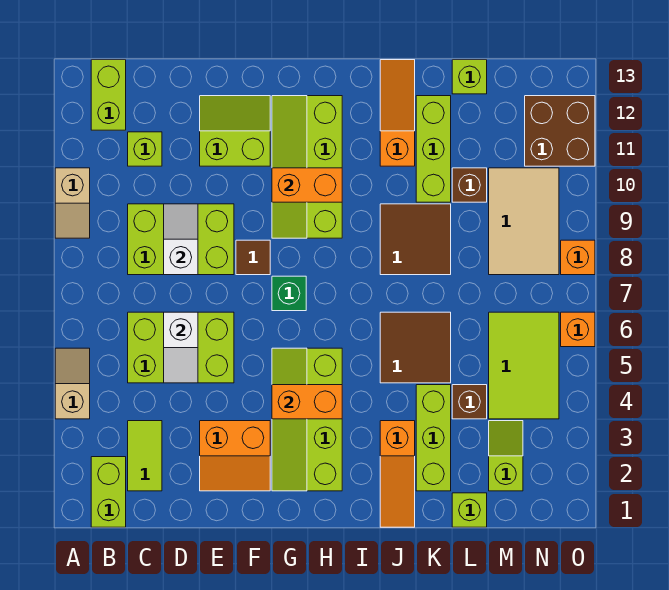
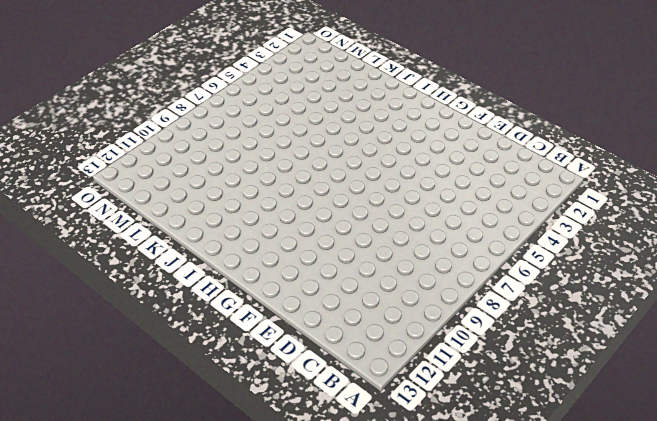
none -> tan 1x2 slope [55,348,90,419]
none -> tan 1x2 slope [55,168,90,238]
none -> lime 1x2 brick [91,457,126,527]
none -> lime 1x2 brick [91,60,126,130]

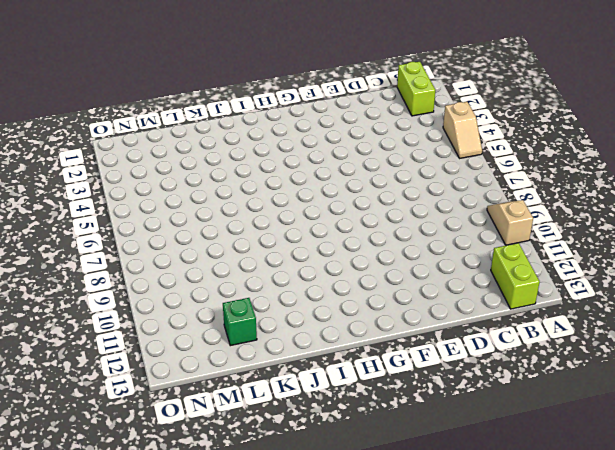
green 1x1 brick [223,298,257,346] -> green 1x1 brick moved to [272,276,306,311]
none -> lime 1x2 tile [128,421,162,491]
none -> lime 2x3 brick [128,312,234,383]
none -> lime 2x3 brick [128,204,234,275]
none -> lime 1x1 brick [128,132,162,166]

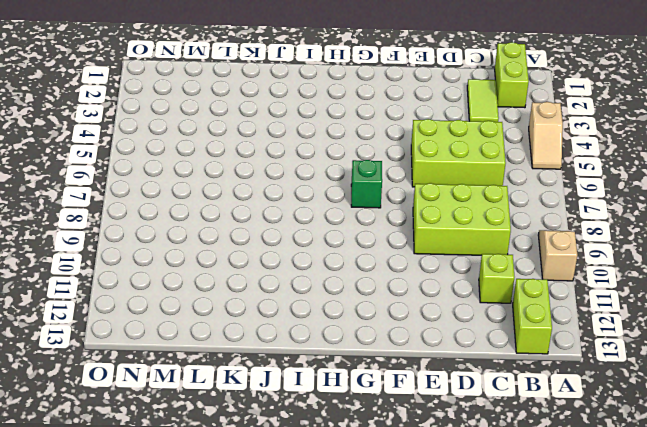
none -> orange 2x2 slope [200,421,270,491]
none -> lime 2x2 slope [200,96,270,166]
none -> brown 1x1 tile [236,240,270,275]
none -> lime 2x4 slope [272,348,342,491]

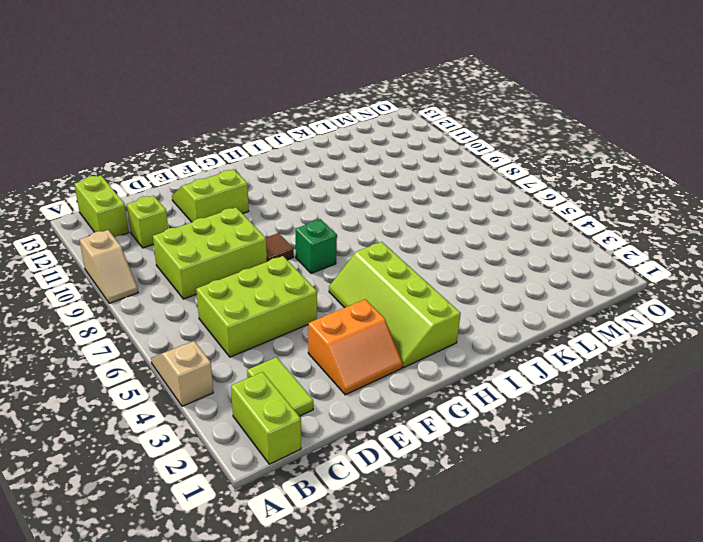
none -> lime 2x4 slope [272,96,342,238]
none -> orange 1x3 slope [380,421,415,527]
none -> brown 2x2 tile [380,312,451,383]
none -> brown 2x2 tile [380,204,451,275]

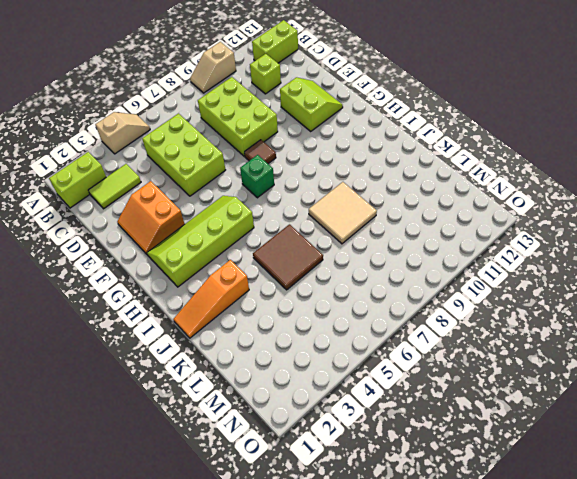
tan 2x2 tile [309,182,377,244] -> brown 2x2 tile [380,204,451,275]
none -> lime 2x4 slope [272,96,342,238]
none -> orange 1x3 slope [380,60,415,166]
none -> lime 1x3 brick [416,385,451,491]
none -> lime 1x3 brick [416,96,451,202]

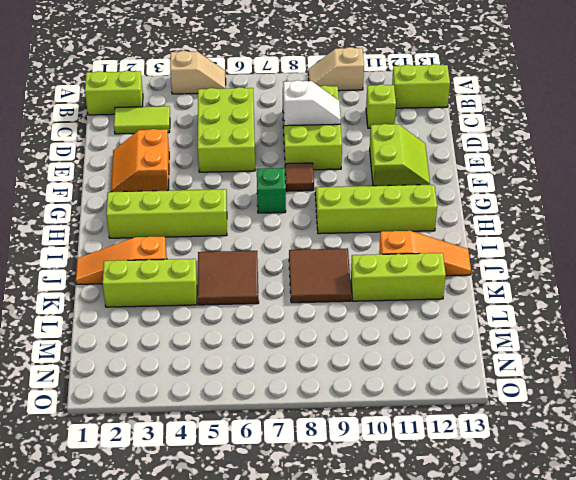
none -> lime 1x1 brick [452,493,487,527]
none -> brown 1x1 brick [452,385,487,419]
none -> brown 1x1 brick [452,168,487,202]
none -> lime 1x1 brick [452,60,487,94]

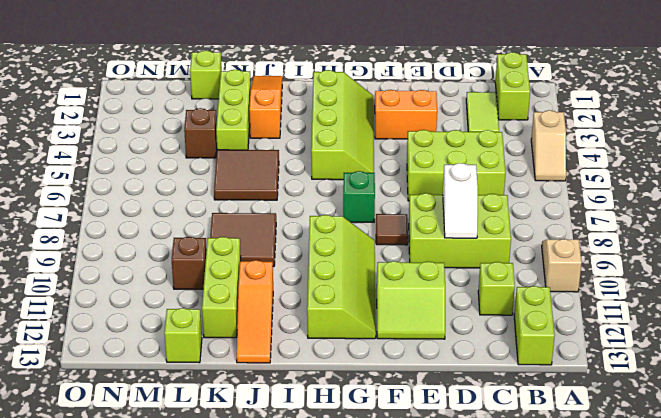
none -> lime 1x2 slope [489,421,523,491]
none -> lime 2x3 tile [489,312,559,419]
none -> tan 2x3 tile [489,168,559,275]
none -> brown 2x2 brick [525,96,595,166]

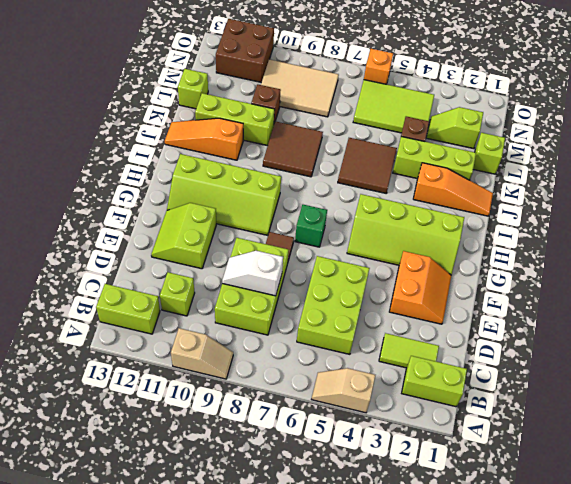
none -> orange 1x1 brick [561,240,595,275]
none -> white 1x2 slope [164,312,198,383]
none -> orange 1x2 brick [272,385,342,419]
none -> orange 1x2 brick [272,168,342,202]

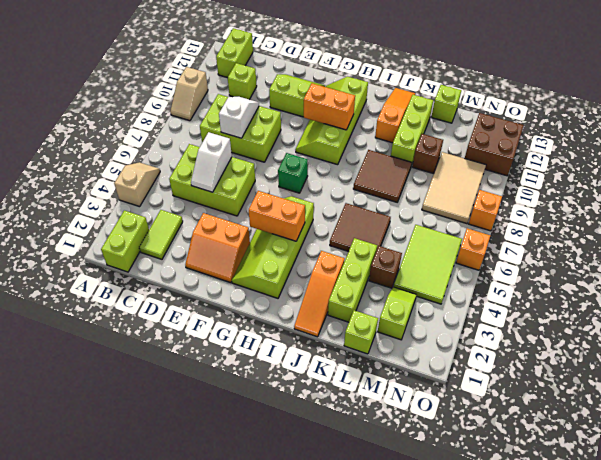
none -> brown 1x1 tile [236,240,270,275]

